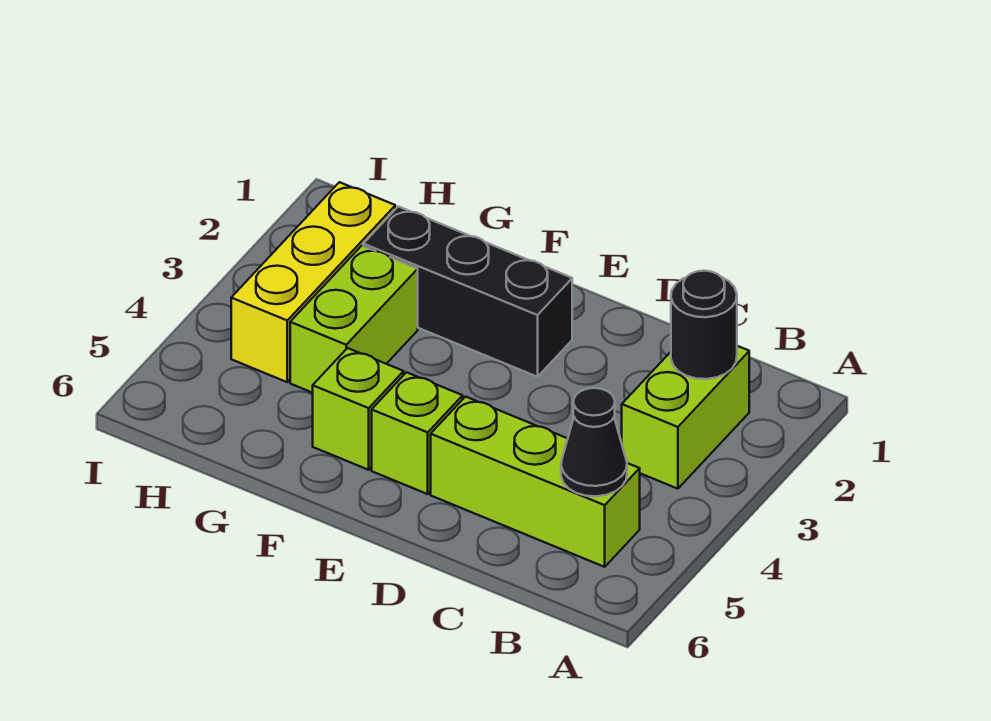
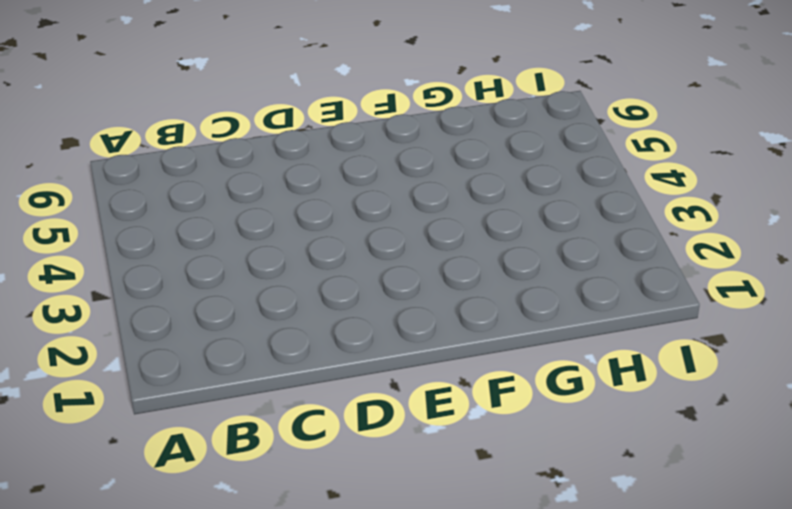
none -> lime 1x2 brick [622,346,749,489]
none -> lime 1x3 brick [431,397,640,567]

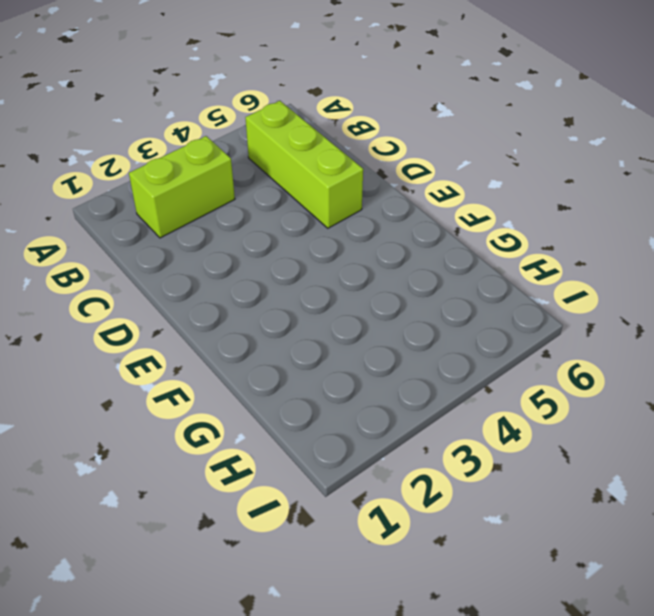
none -> black 1x3 brick [363,206,572,377]
none -> lime 1x1 brick [372,372,463,494]

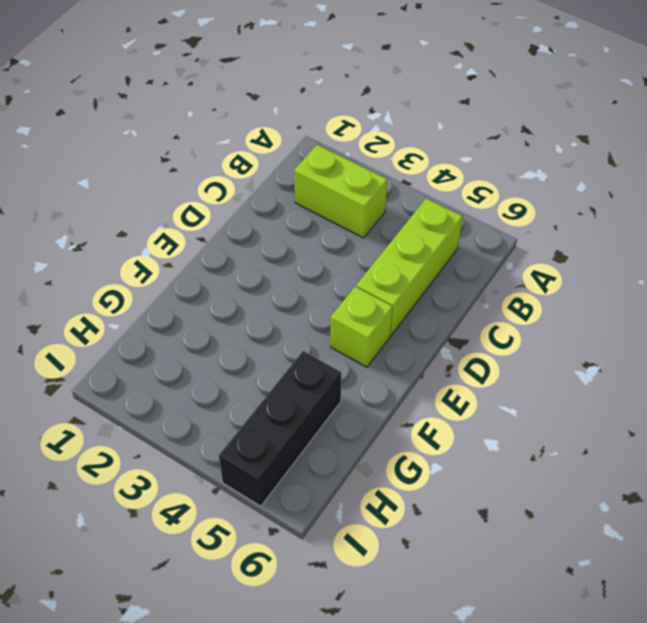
black 1x3 brick [219,351,341,506] -> black 1x3 brick moved to [363,206,572,377]
none -> lime 1x1 brick [313,348,404,470]
none -> lime 1x2 brick [290,246,418,393]

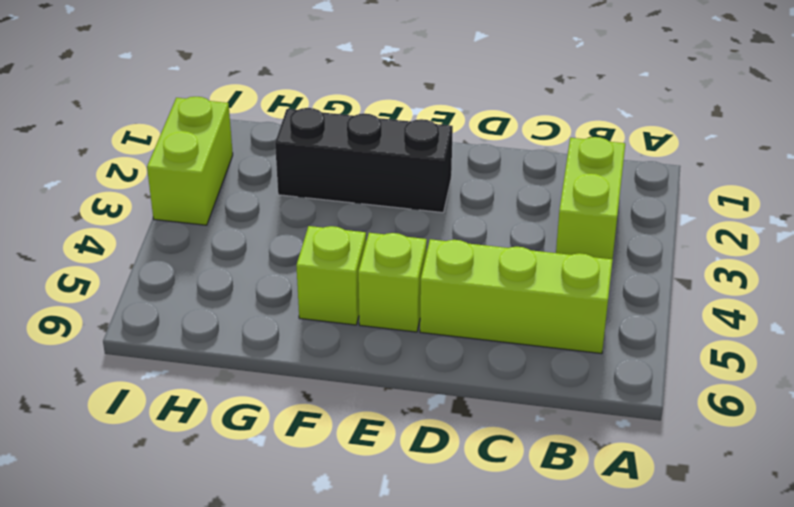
lime 1x2 brick [147,97,233,225] -> lime 1x2 brick moved to [290,246,418,393]
none -> yellow 1x3 brick [231,182,395,382]
none -> black 1x1 round brick [671,271,737,379]

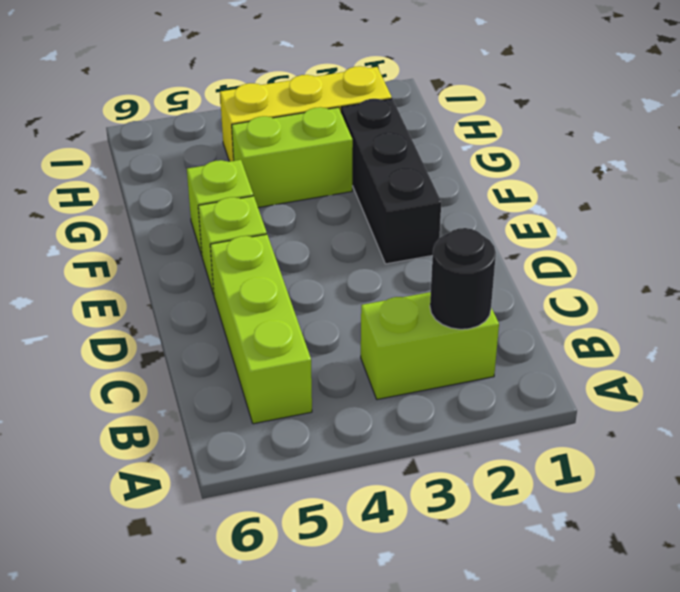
none -> black 1x1 cone [561,388,627,496]

